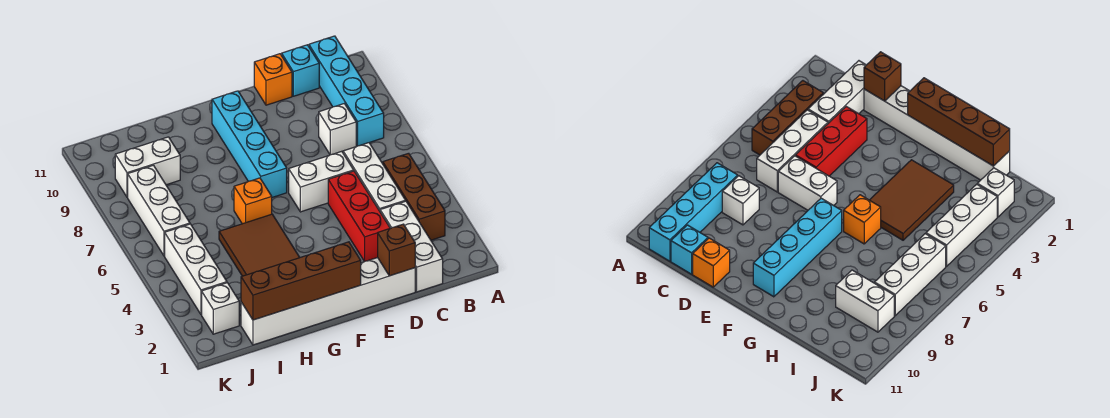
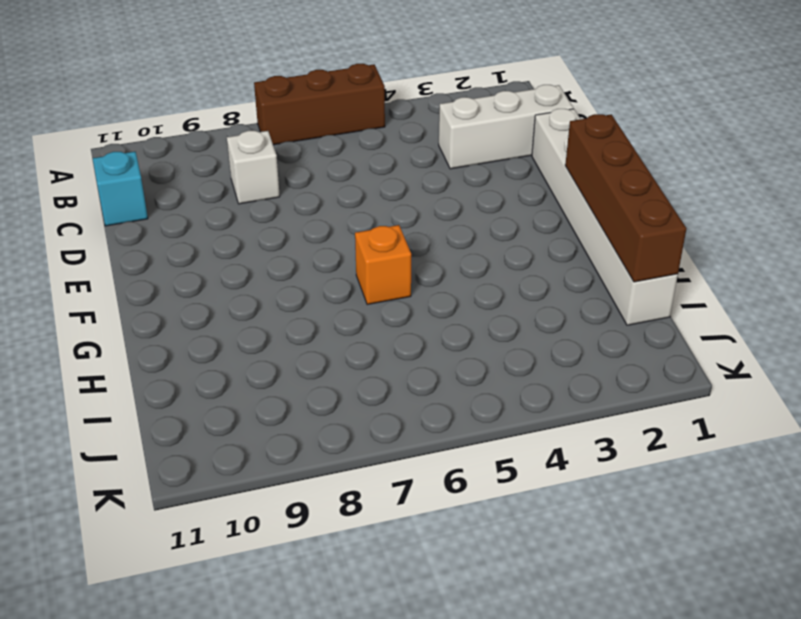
brown 1x3 brick [254,64,385,145] -> brown 1x3 brick moved to [383,153,445,240]
none -> cyan 1x4 brick [309,36,384,146]
none -> white 1x3 brick [343,143,406,211]
none -> red 1x3 brick [328,171,390,261]

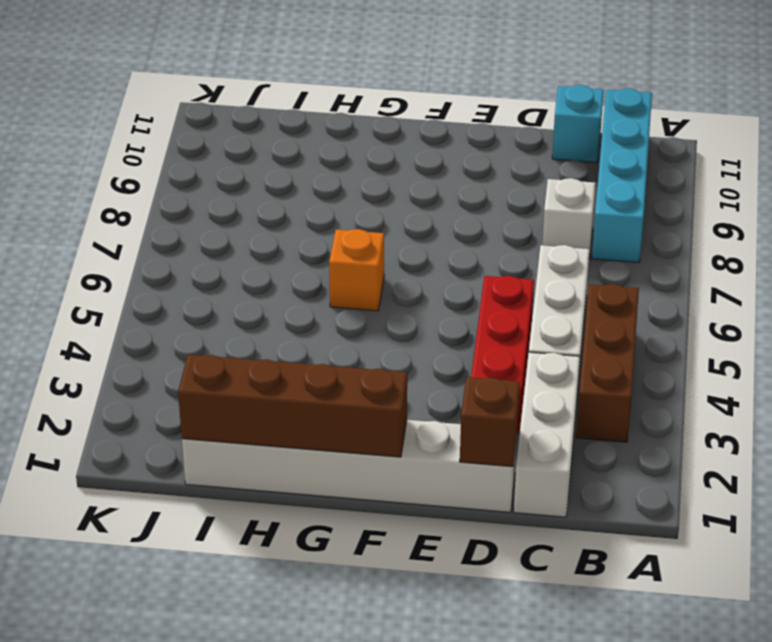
none -> white 1x2 brick [289,151,354,212]
none -> orange 1x1 brick [254,54,292,105]
none -> cyan 1x4 brick [212,91,287,197]

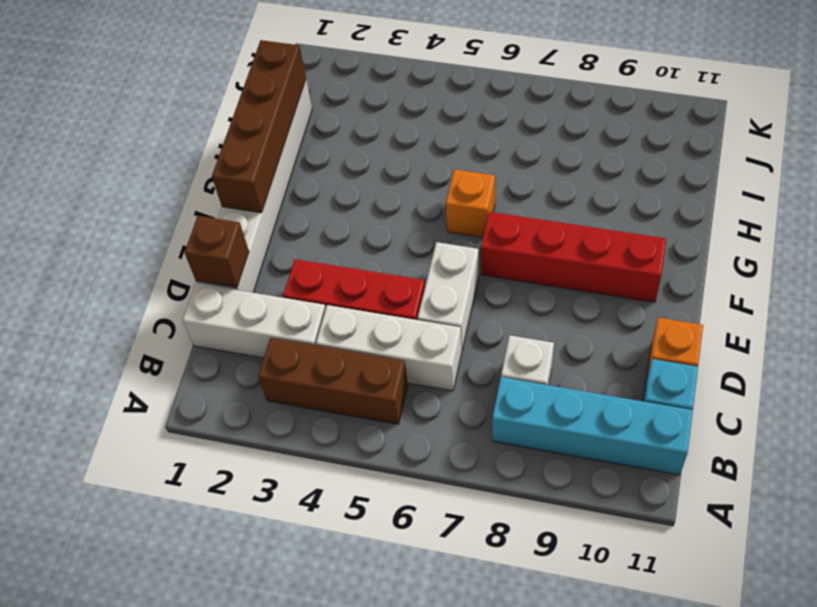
red 1x4 brick [481,212,667,302] -> cyan 1x4 brick [212,91,287,197]
none -> brown 2x3 tile [219,214,300,276]
none -> white 1x2 brick [115,137,180,197]
none -> white 1x1 brick [202,283,239,334]

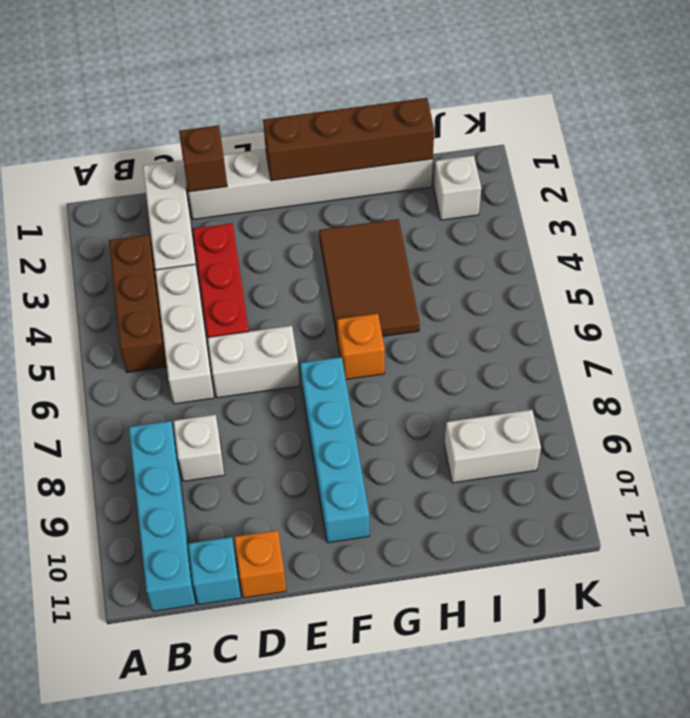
none -> white 1x3 brick [165,224,227,315]
none -> white 1x3 brick [128,165,190,256]

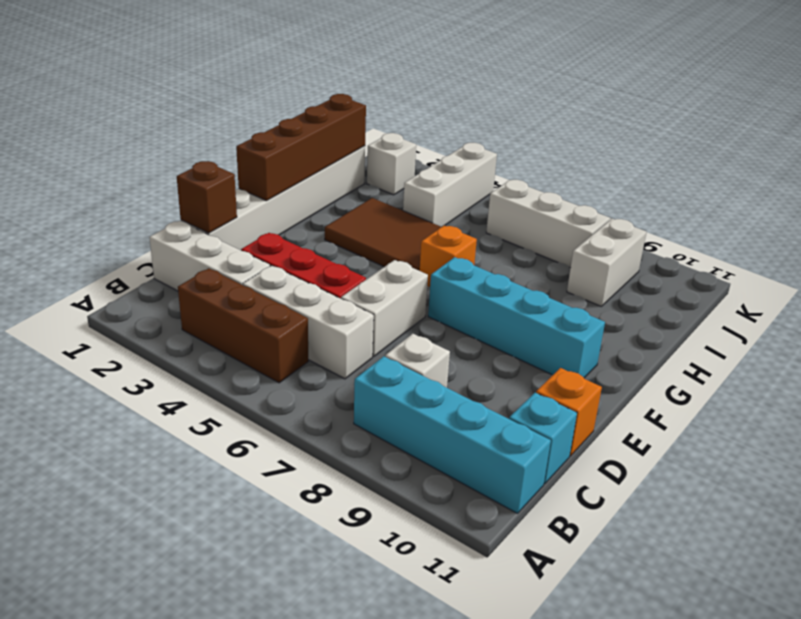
white 1x3 brick [403,143,497,227] -> white 1x3 brick turned to [165,224,227,315]

